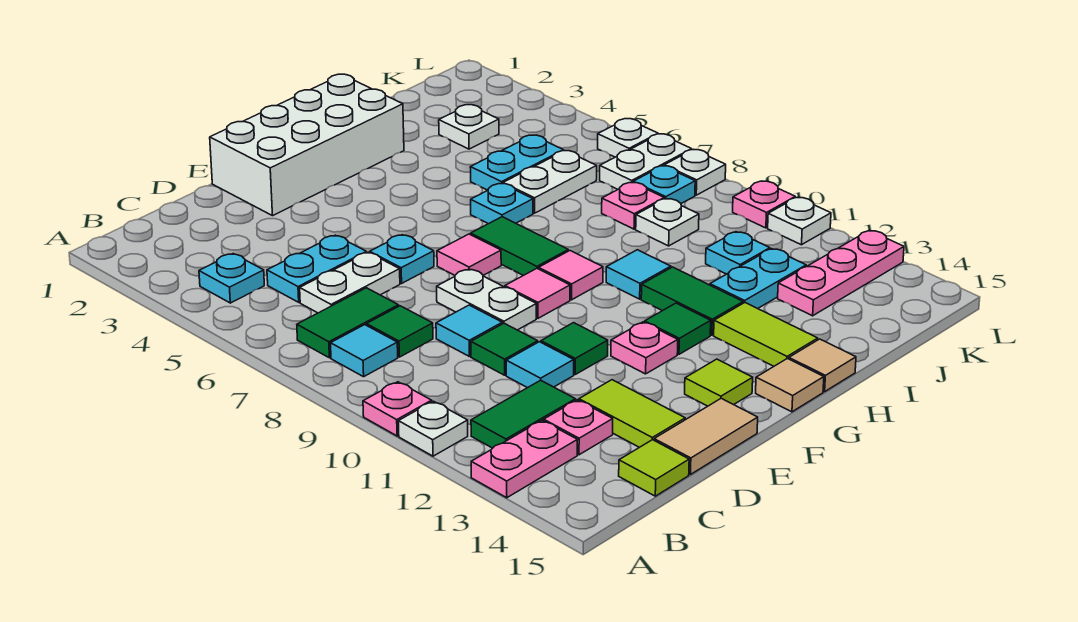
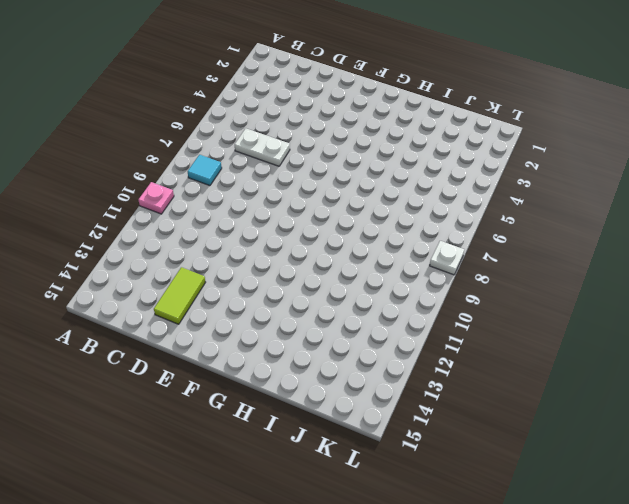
none -> white 1x1 plate [398,401,468,456]
none -> pink 1x2 plate [471,420,577,498]
none -> cyan 1x1 plate [199,254,264,303]
none -> green 1x2 tile [297,288,399,358]

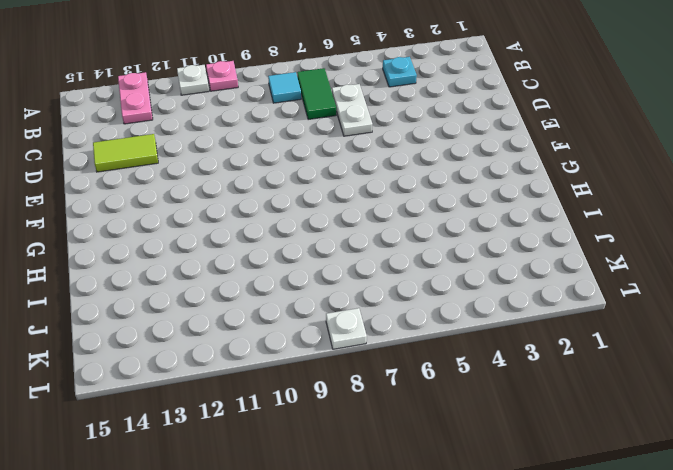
none -> green 1x2 tile [471,380,576,448]
none -> cyan 1x2 plate [267,235,366,302]
none -> green 1x1 tile [366,306,433,357]
none -> pink 1x1 plate [544,400,613,455]

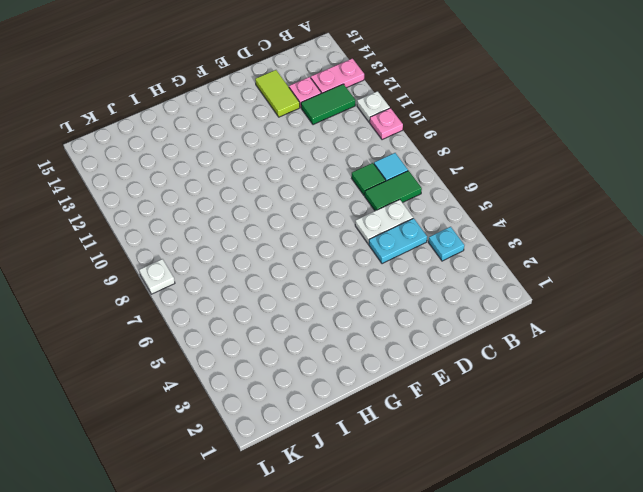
none -> lime 1x1 tile [619,440,689,496]
none -> cyan 1x1 tile [436,305,502,356]
none -> green 1x1 tile [471,323,538,375]
none -> cyan 1x1 tile [506,342,574,388]

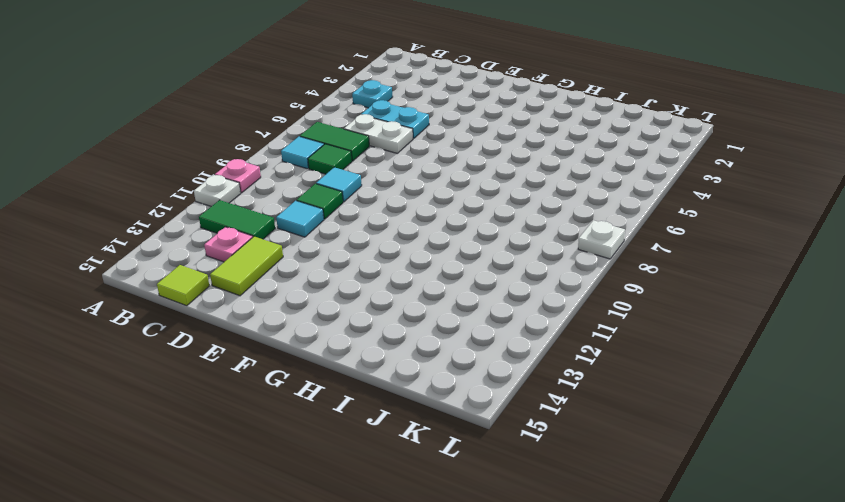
none -> pink 1x2 plate [471,420,577,498]
none -> tan 1x2 tile [654,398,758,474]
none -> white 2x4 brick [210,74,404,216]
none -> cyan 1x1 plate [370,235,434,283]

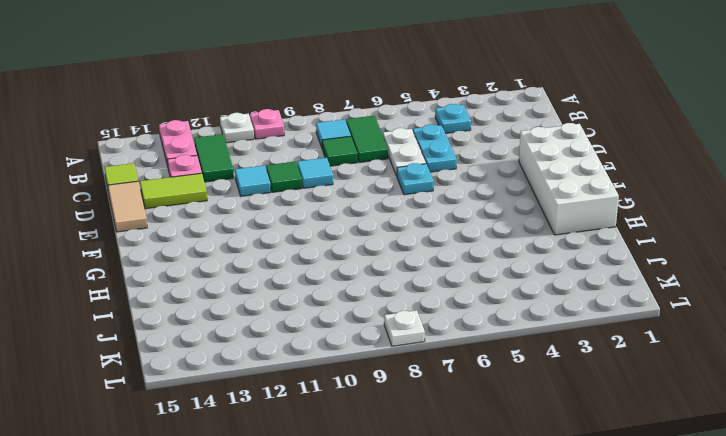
none -> white 1x2 plate [437,269,536,330]
none -> green 1x1 tile [541,323,608,374]
none -> pink 1x1 tile [437,234,501,275]
none -> pink 1x1 tile [505,269,570,318]

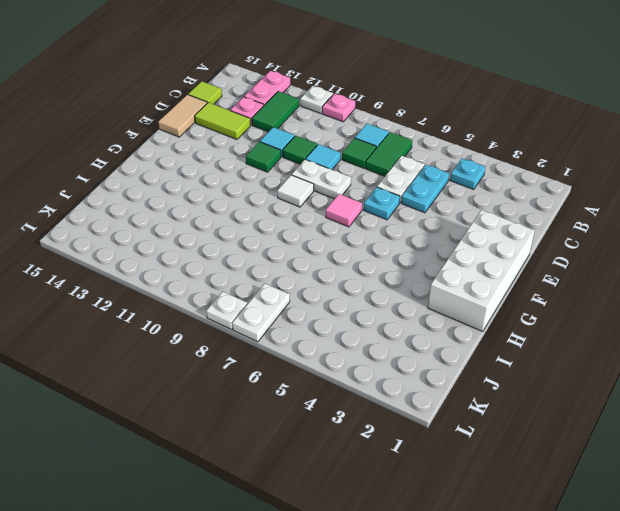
white 1x1 tile [277,175,314,207] -> pink 1x1 tile [505,269,570,318]
none -> pink 1x1 plate [611,322,678,374]
none -> lime 1x1 tile [685,359,753,406]
none -> green 1x2 tile [471,217,568,276]
none -> pink 1x1 tile [539,251,603,300]

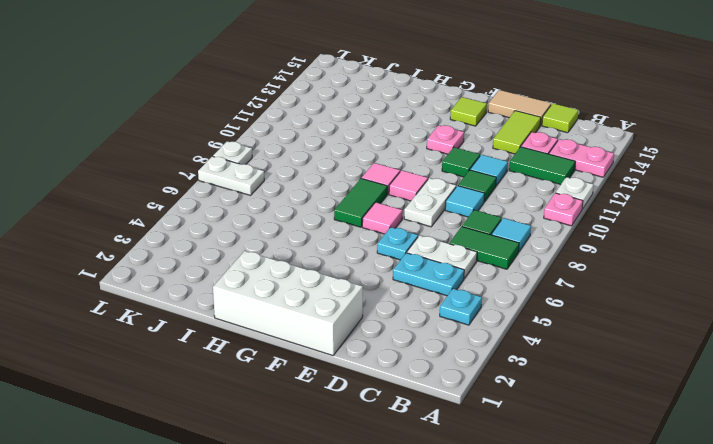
none -> green 1x1 tile [645,303,711,354]
none -> tan 1x1 tile [756,359,824,412]
none -> cyan 1x1 plate [471,183,533,224]
none -> cyan 1x1 tile [606,250,671,299]

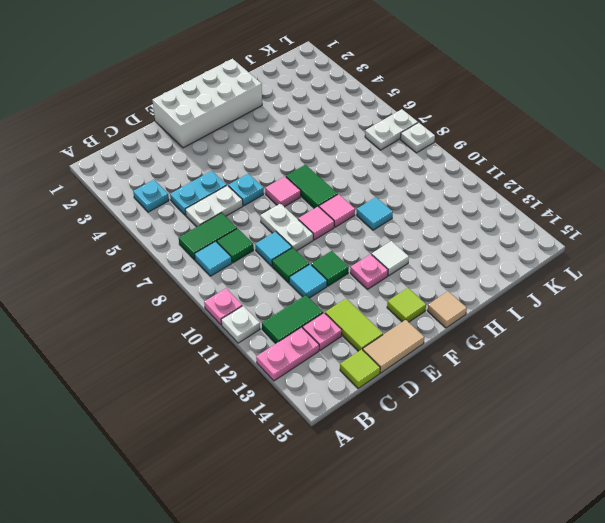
white 1x1 tile [372,241,409,276] -> green 1x1 tile [645,303,711,354]
none -> cyan 1x1 plate [471,183,533,224]
none -> green 1x2 tile [641,267,743,335]
none -> lime 1x2 tile [714,303,818,366]
none -> tan 1x1 tile [789,339,856,392]

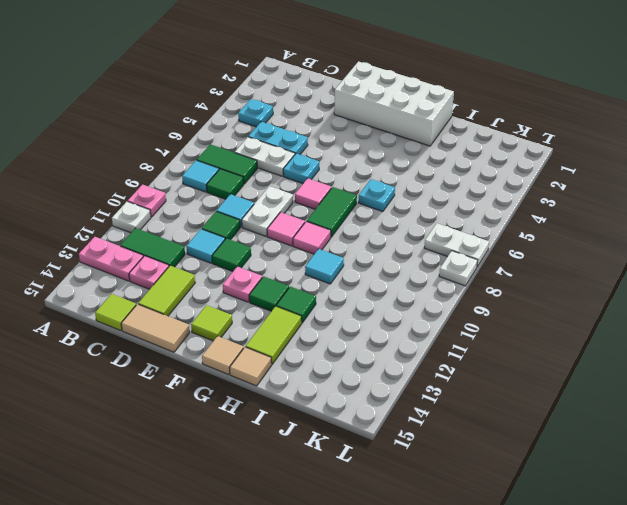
green 1x1 tile [276,287,316,323] -> green 1x2 tile [641,267,743,335]
none -> cyan 1x2 plate [470,135,564,190]
none -> white 1x2 plate [503,151,597,213]
none -> cyan 1x2 plate [710,249,806,309]
none -> white 1x1 plate [439,105,499,149]

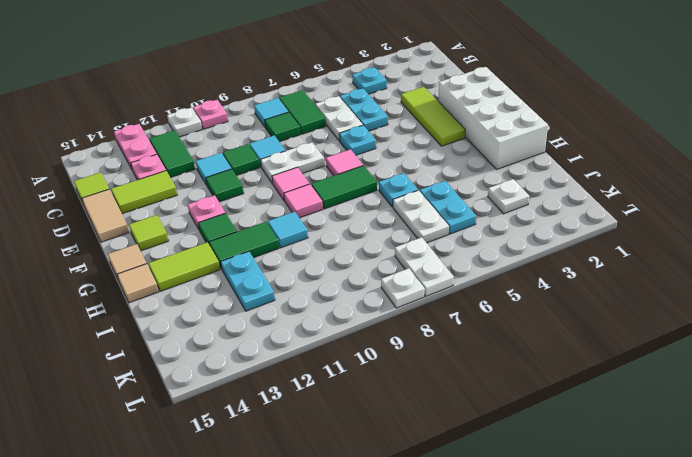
lime 1x3 tile [401,87,465,146] -> none
none -> pink 1x1 plate [602,182,664,229]
none -> white 1x1 plate [636,199,699,246]
none -> cyan 1x1 plate [706,232,770,274]
none -> pink 1x3 plate [778,230,904,316]

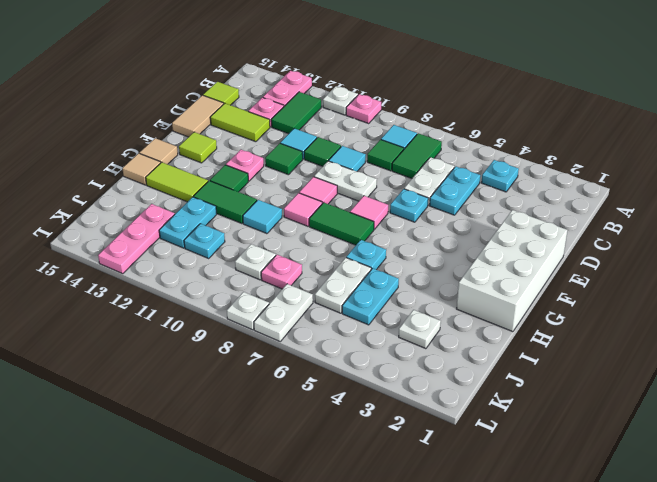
none -> cyan 1x1 plate [633,166,695,204]
none -> white 1x1 plate [598,119,658,157]
none -> pink 1x1 plate [733,181,795,228]
none -> white 1x1 plate [768,197,831,245]

